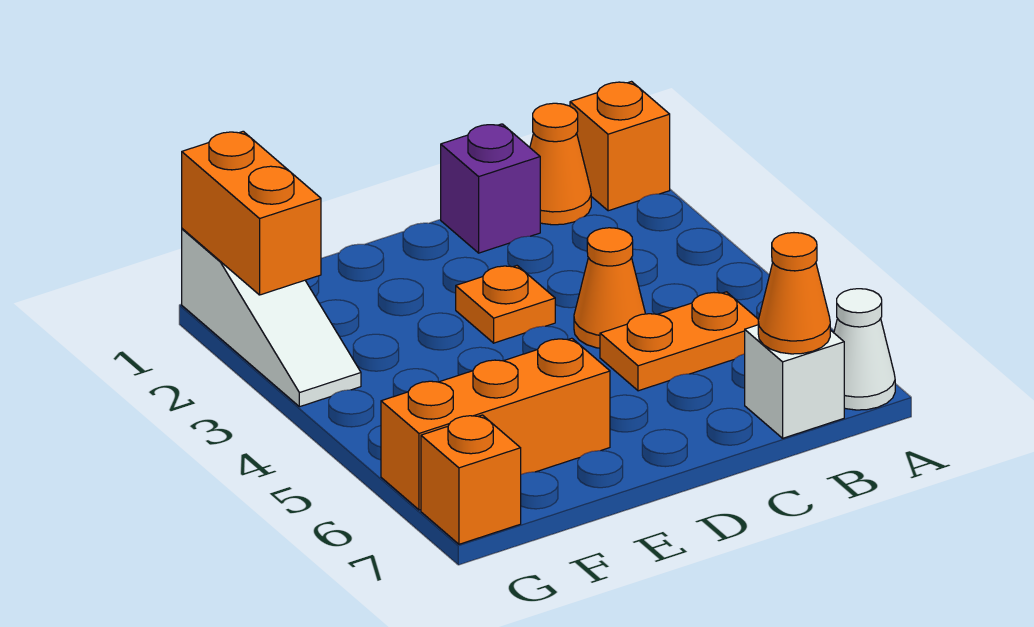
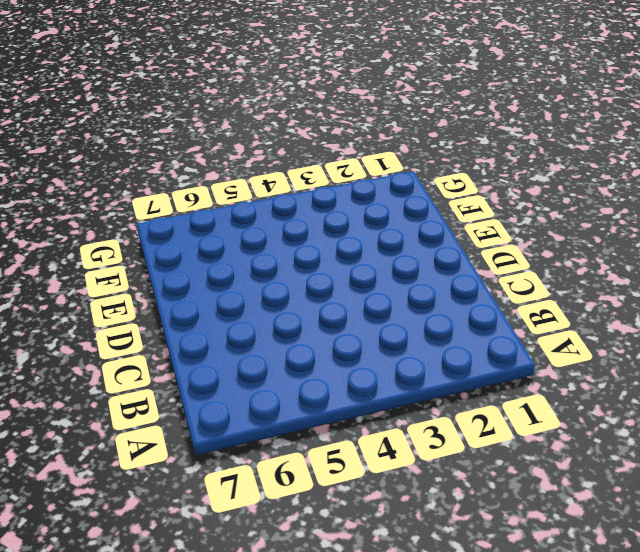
none -> orange 1x1 brick [570,82,670,211]
none -> white 1x1 cone [834,289,895,410]
none -> orange 1x1 cone [530,103,591,225]

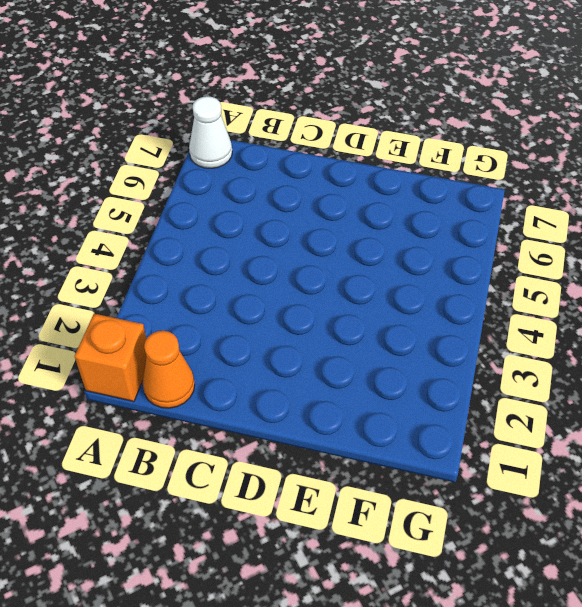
none -> orange 1x2 plate [600,292,759,391]
none -> white 1x1 brick [745,325,844,438]
none -> purple 1x1 brick [441,124,540,253]

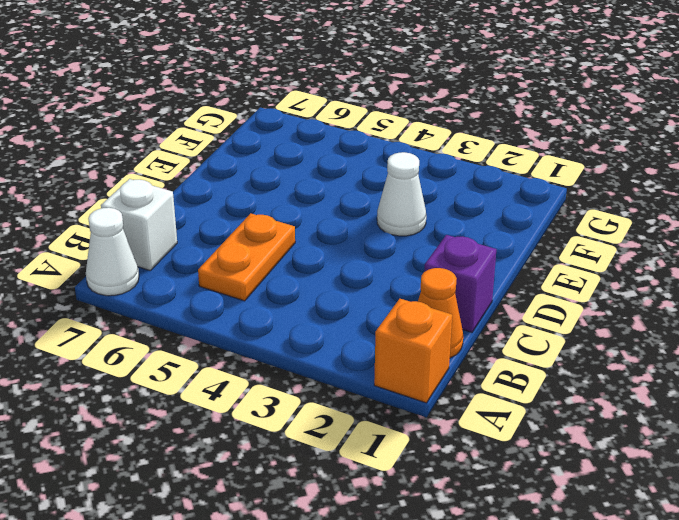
white 1x1 cone [377,152,426,236] -> none
none -> orange 1x1 cone [574,228,645,348]
none -> orange 1x1 plate [456,266,555,343]
none -> orange 1x3 brick [381,338,610,510]

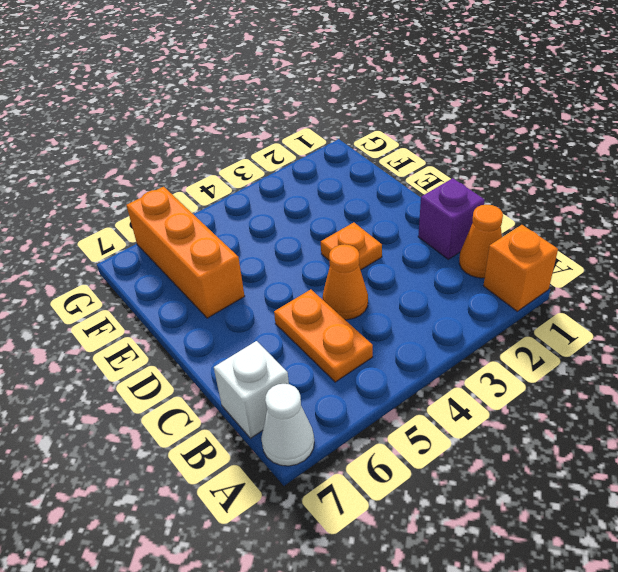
none -> white 1x3 slope [182,229,361,407]
none -> orange 1x1 brick [421,415,521,544]
none -> orange 1x1 cone [758,233,830,354]

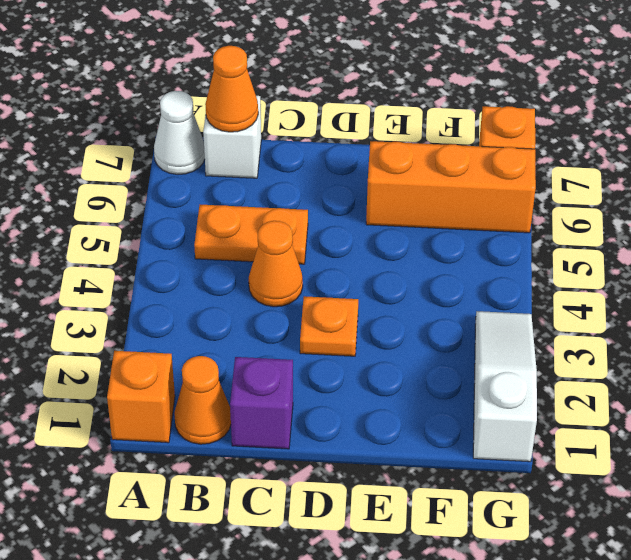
none -> orange 1x2 brick [182,131,321,295]

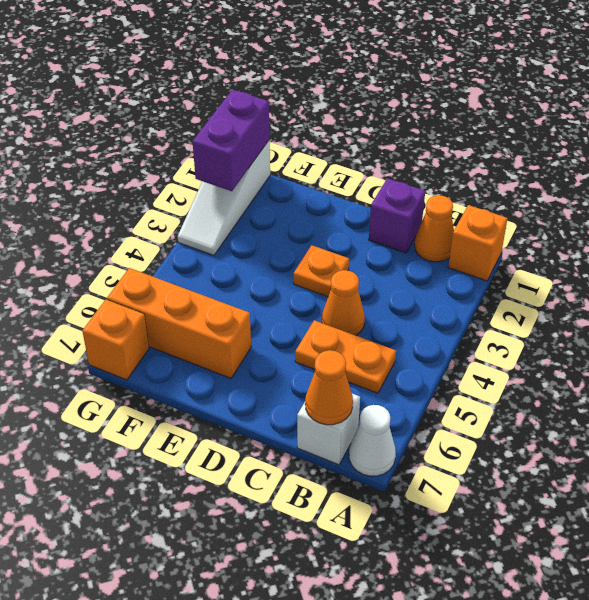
purple 1x2 brick [193,90,270,191] -> orange 1x2 brick [182,131,321,295]

